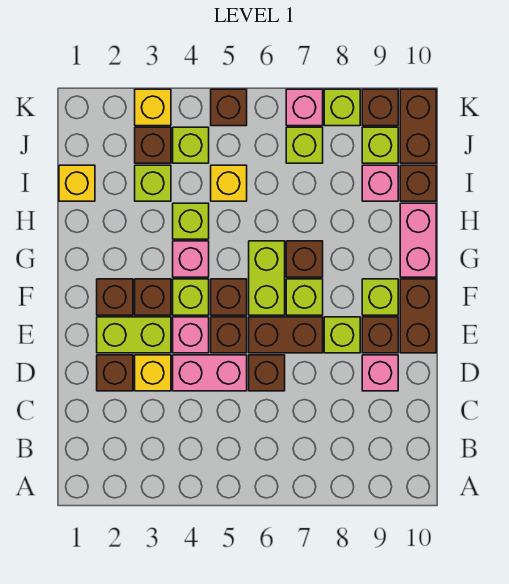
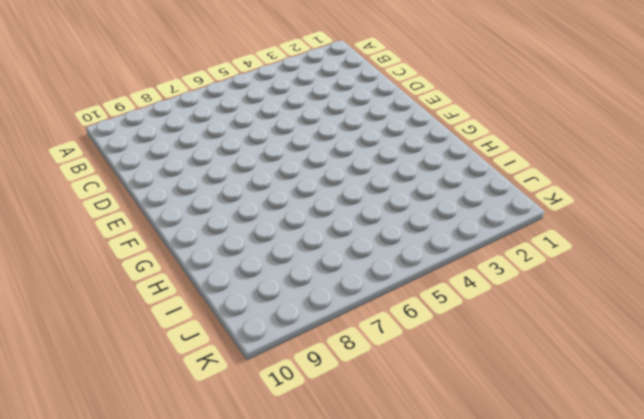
none -> brown 1x1 brick [97,355,133,391]
none -> yellow 1x1 brick [135,355,171,391]
none -> pink 1x2 brick [173,355,247,391]
none -> brown 1x1 brick [249,355,285,391]

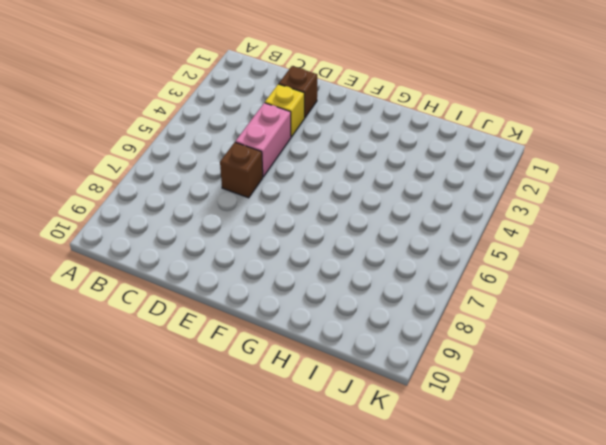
none -> pink 1x1 brick [362,355,398,391]
none -> lime 1x2 brick [97,317,171,353]
none -> pink 1x1 brick [173,317,209,353]
none -> brown 1x1 brick [211,317,247,353]

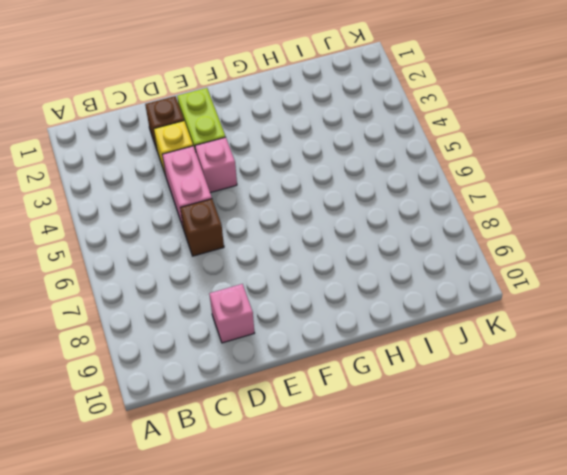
none -> brown 1x1 brick [211,317,247,353]
none -> brown 1x2 brick [249,317,323,353]
none -> lime 1x1 brick [324,317,360,353]
none -> brown 1x1 brick [362,317,398,353]

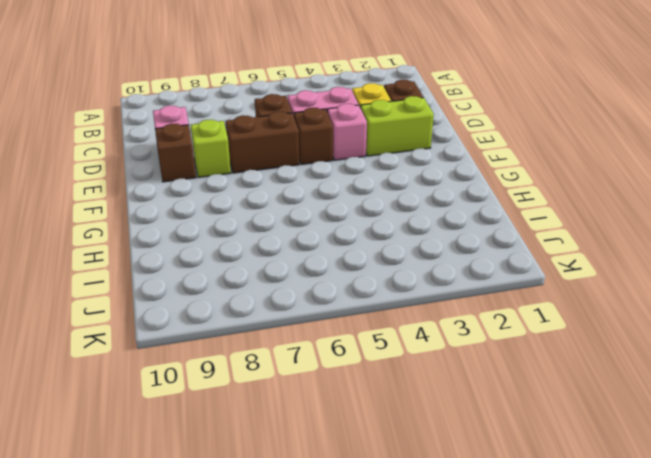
none -> brown 1x2 brick [400,279,436,353]
none -> brown 1x1 brick [97,279,133,315]
none -> brown 1x1 brick [135,279,171,315]
none -> lime 1x1 brick [173,279,209,315]

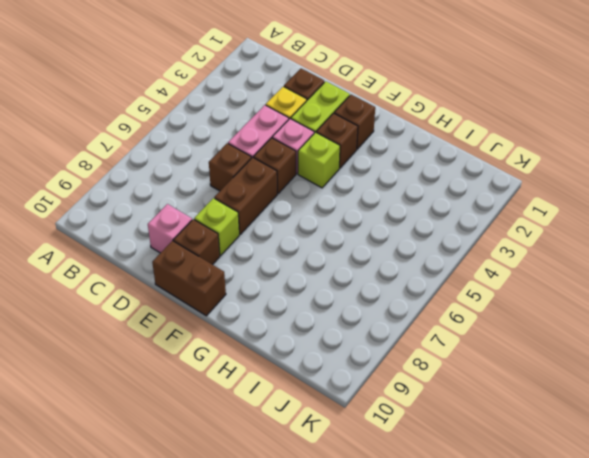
none -> brown 1x1 brick [211,279,247,315]
none -> lime 1x2 brick [249,241,285,315]
none -> lime 1x1 brick [286,279,323,315]
none -> lime 1x1 brick [362,279,398,315]

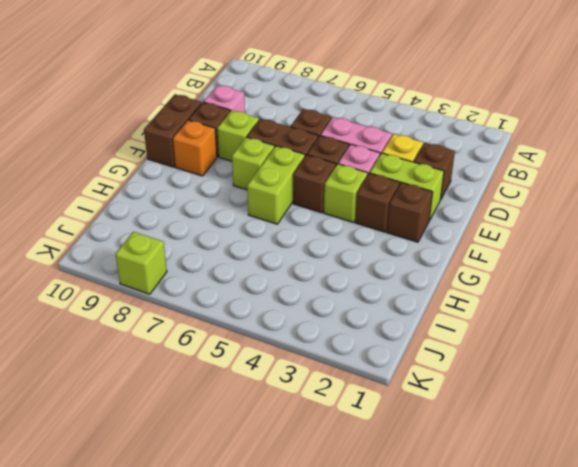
orange 1x1 brick [173,120,217,176] -> lime 1x1 brick [362,279,398,315]
none -> pink 1x1 brick [173,241,209,277]
none -> brown 1x1 brick [286,241,323,277]
none -> pink 1x2 brick [400,203,436,277]
none -> lime 1x1 brick [173,203,209,239]

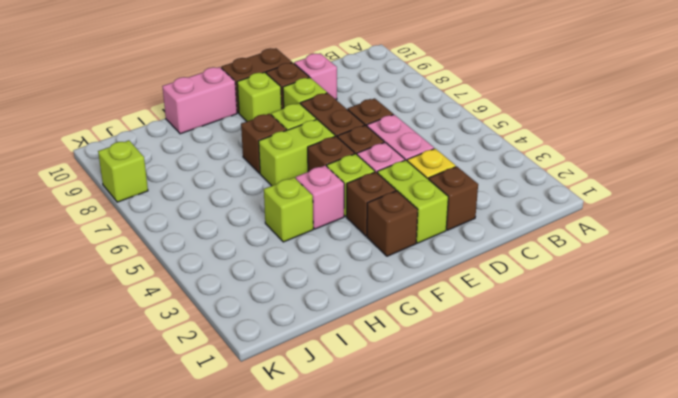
none -> yellow 1x1 brick [59,165,95,201]
none -> lime 1x1 brick [135,165,171,201]
none -> yellow 1x1 brick [211,165,247,201]
none -> pink 1x1 brick [362,165,398,201]

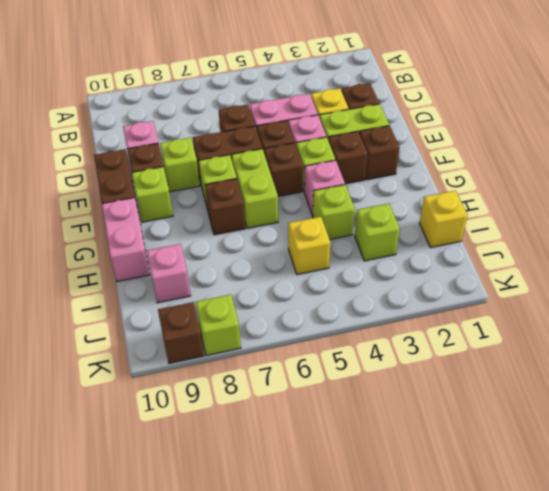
none -> brown 1x1 brick [400,165,436,201]
none -> brown 1x1 brick [135,127,171,163]
none -> lime 1x1 brick [173,127,209,163]
none -> lime 1x1 brick [286,127,323,163]

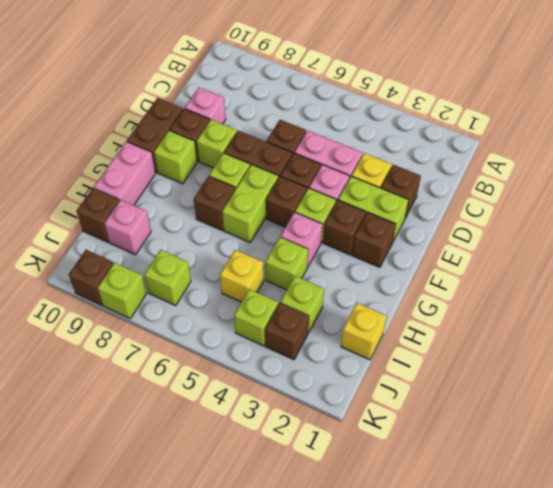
none -> lime 1x1 brick [362,127,398,163]
none -> brown 1x2 brick [400,89,436,163]
none -> yellow 1x1 brick [135,89,171,126]
none -> brown 1x1 brick [211,89,247,126]

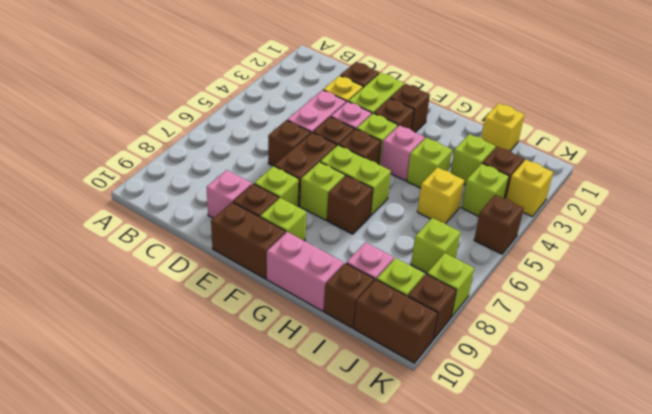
none -> pink 1x1 brick [286,89,323,126]

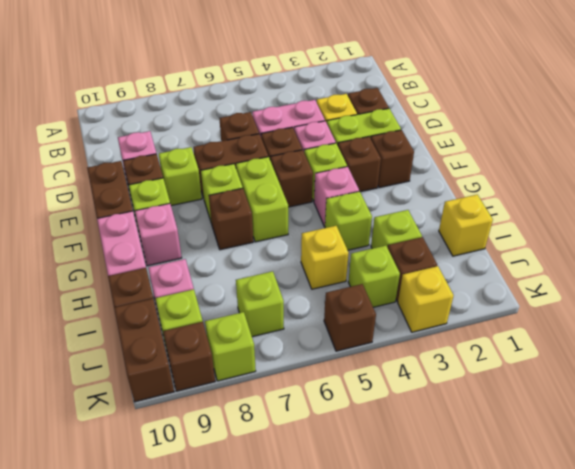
pink 1x1 brick [135,204,182,266] -> pink 1x1 brick moved to [286,89,323,126]

